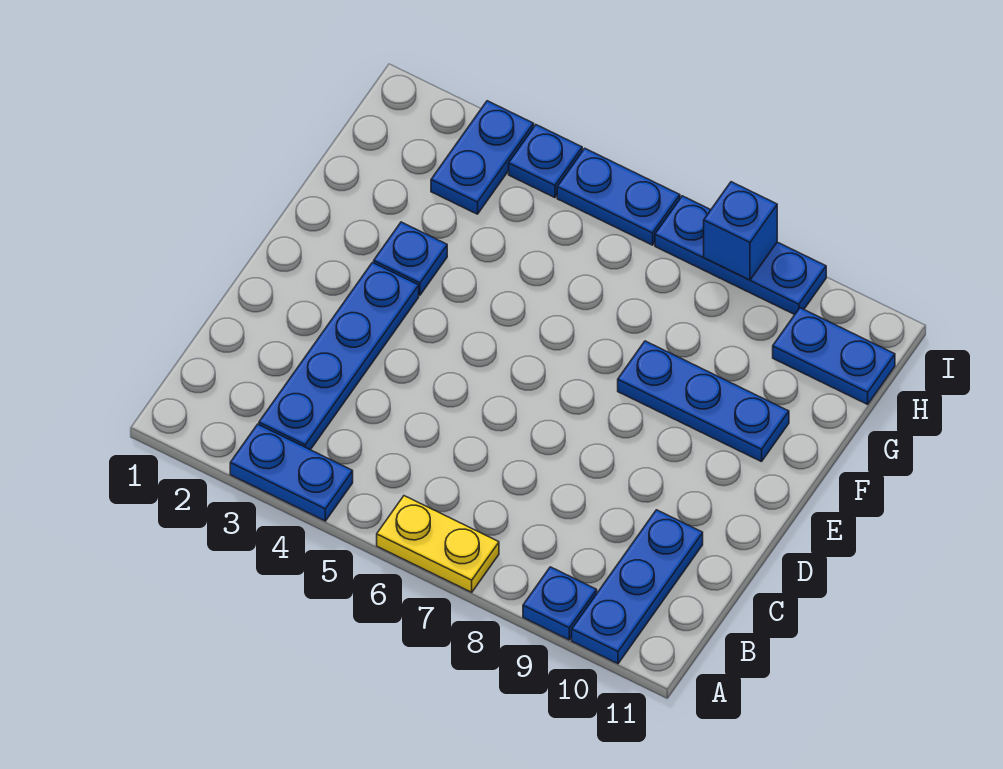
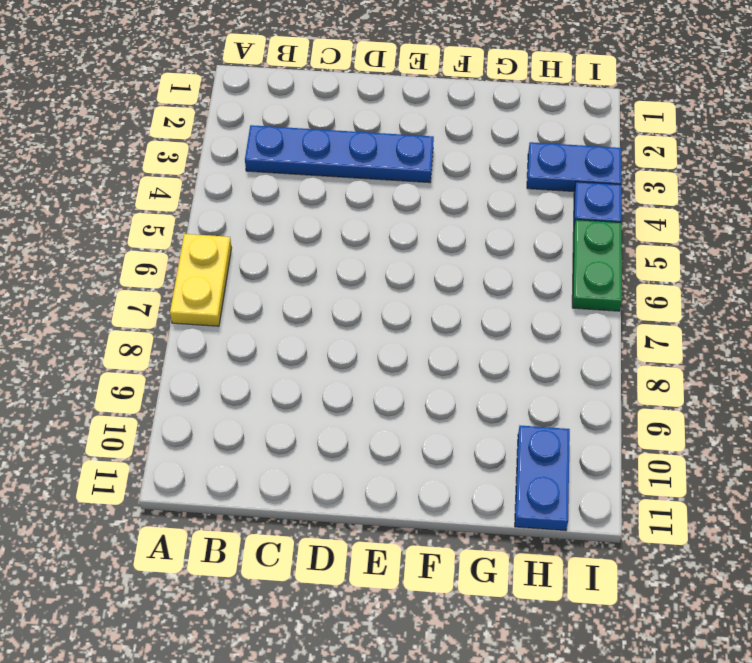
green 1x2 plate [572,220,622,311] -> blue 1x2 plate [557,148,680,245]
none -> blue 1x2 plate [230,424,353,521]
none -> blue 1x1 plate [523,567,597,640]
none -> blue 1x3 plate [572,510,703,664]

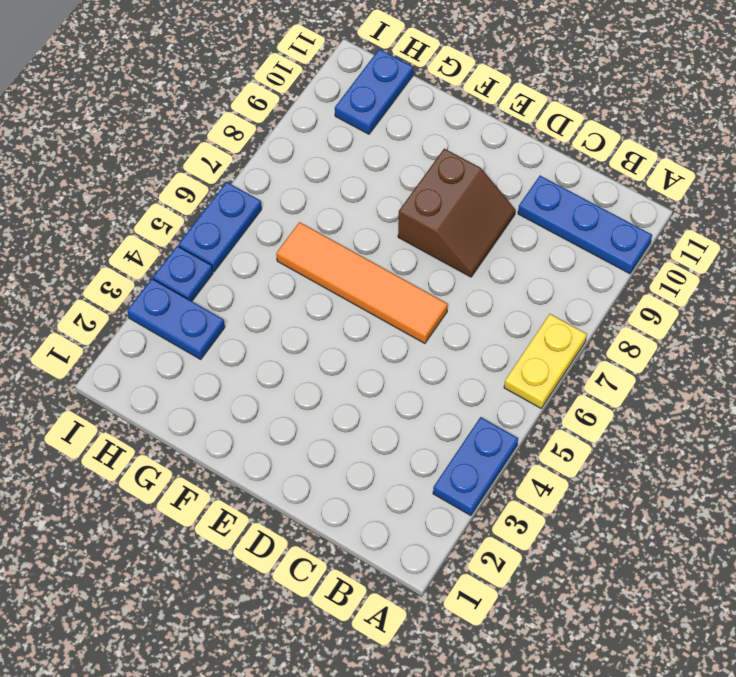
orange 1x4 tile [276,222,448,344] -> none
brown 2x2 slope [398,149,515,277] -> none
none -> blue 1x1 plate [523,567,597,640]
none -> blue 1x4 plate [259,263,419,450]
none -> blue 1x1 plate [374,222,447,295]

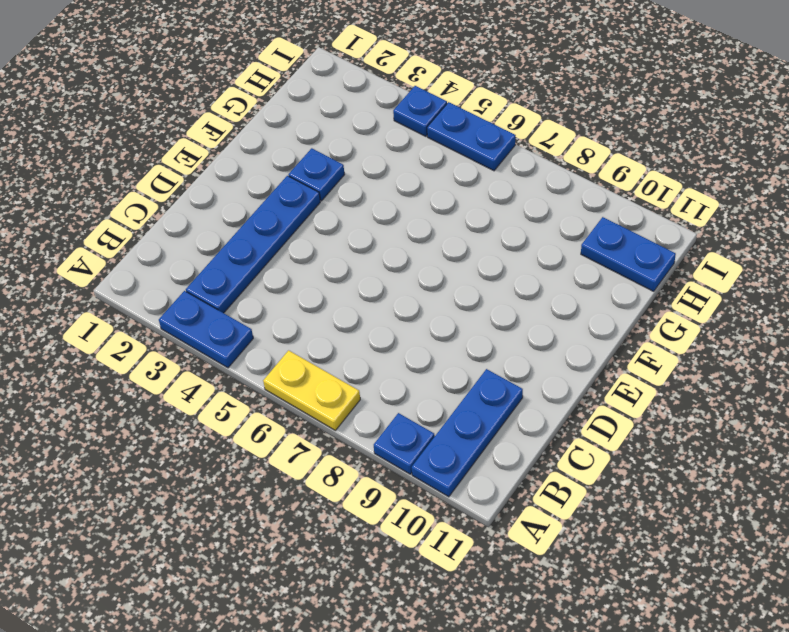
none -> blue 1x3 plate [618,341,789,462]
none -> blue 1x2 plate [431,101,534,214]
none -> blue 1x3 plate [655,196,826,315]

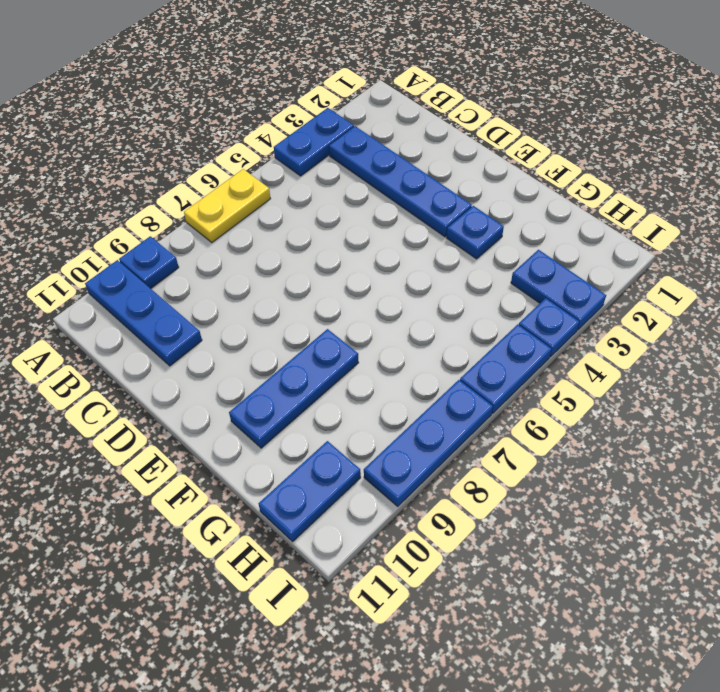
none -> blue 1x1 brick [704,182,777,280]

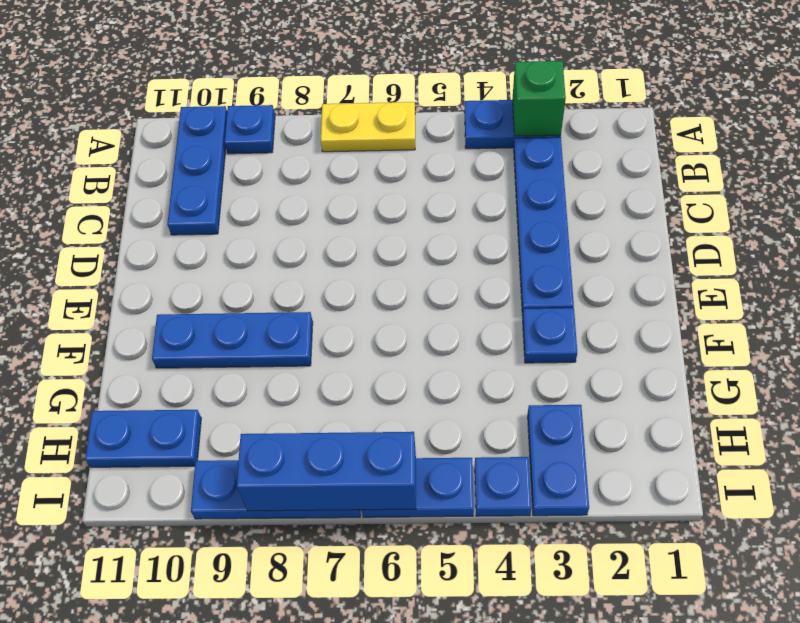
green 1x1 brick [512,61,566,136] -> none
blue 1x3 brick [237,432,416,511] -> blue 1x1 brick [704,182,777,280]

